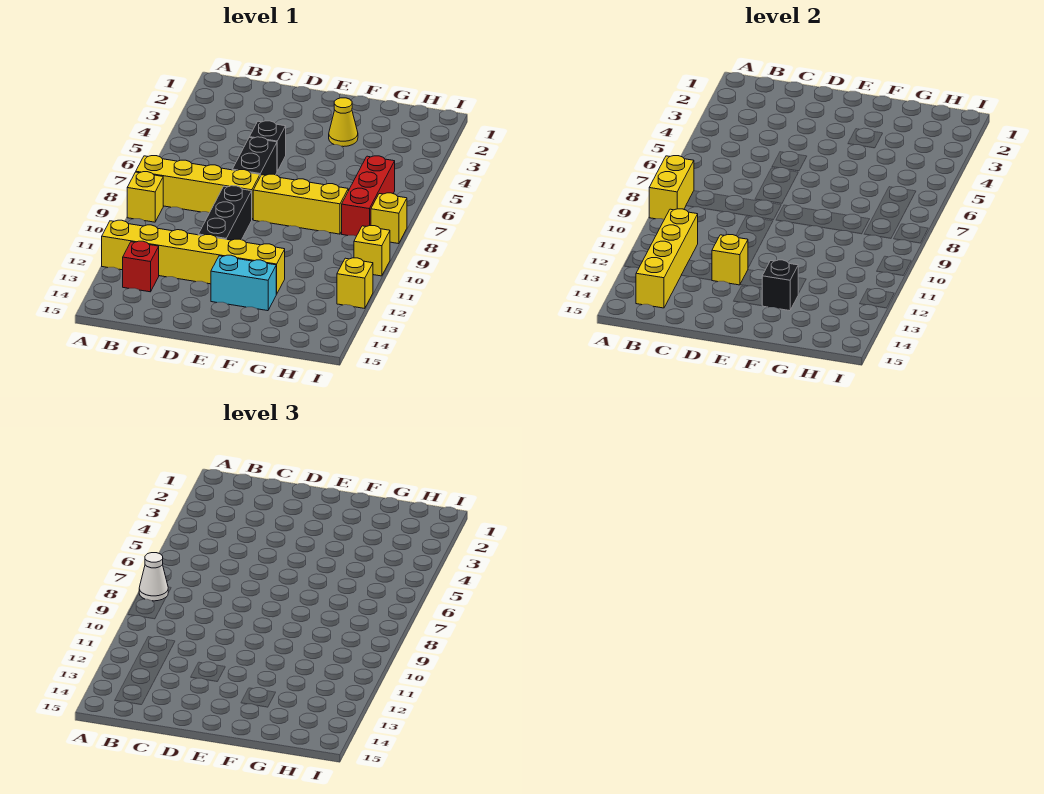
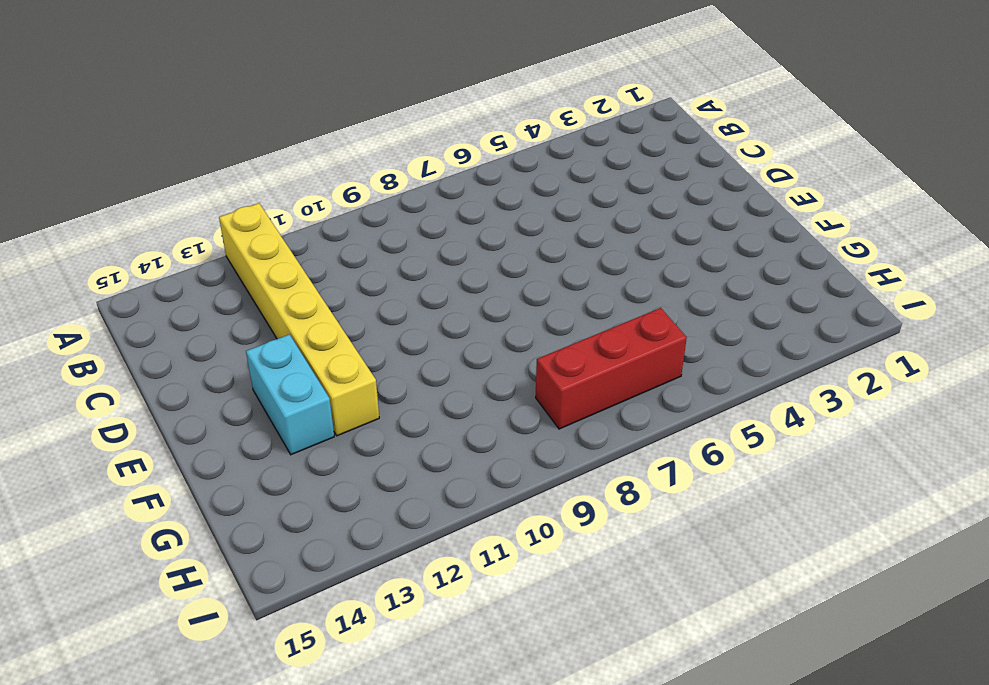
none -> yellow 1x4 brick [136,156,260,219]
none -> yellow 1x1 brick [127,172,163,222]
none -> red 1x1 brick [123,241,159,292]

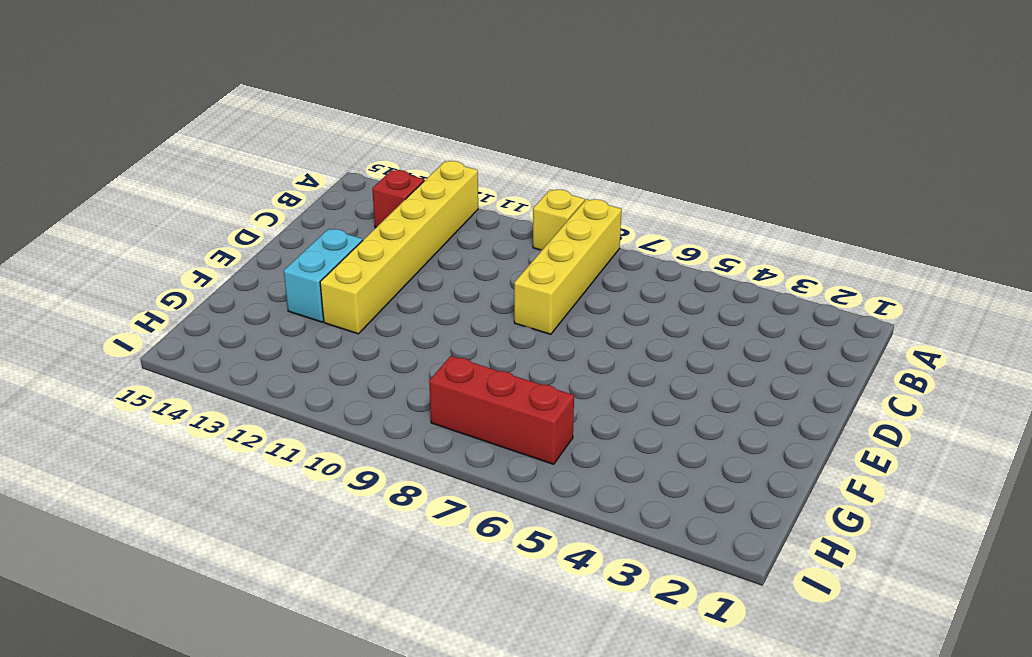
none -> black 1x1 brick [249,121,286,171]
none -> black 1x2 brick [232,137,277,176]
none -> black 1x3 brick [198,186,252,240]

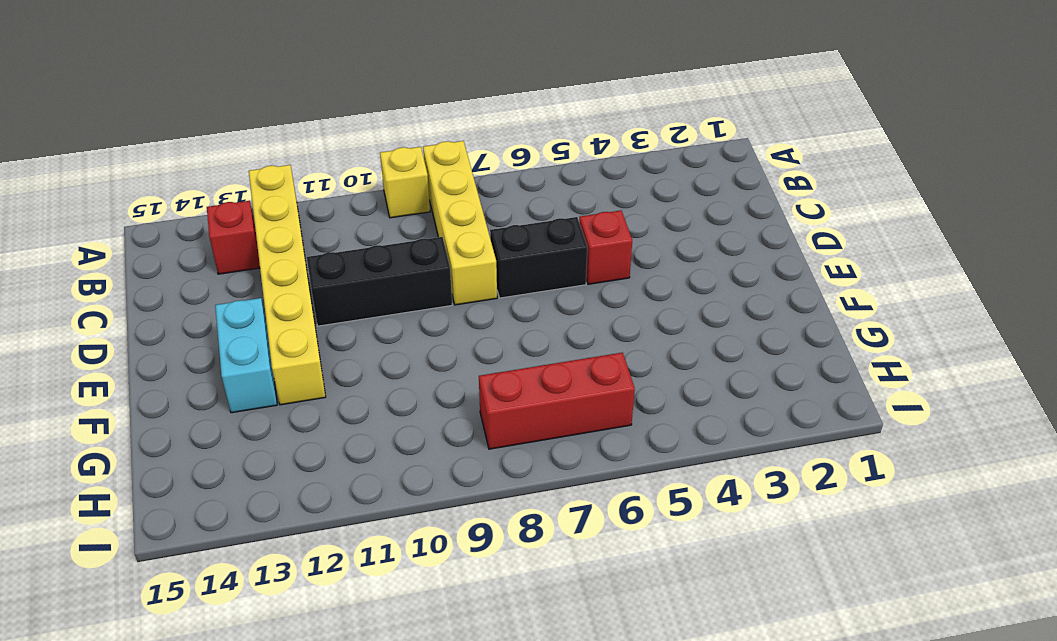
red 1x1 brick [579,210,632,284] -> black 1x1 brick [249,121,286,171]
none -> yellow 1x3 brick [253,174,348,234]
none -> yellow 1x1 cone [329,98,358,147]
none -> yellow 1x1 brick [371,193,407,244]

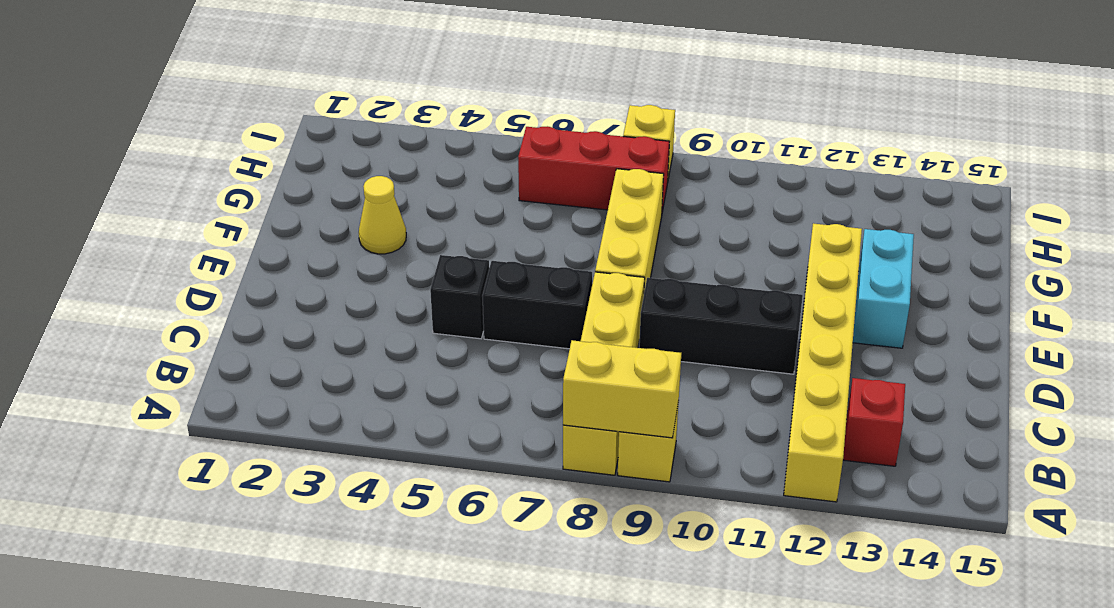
none -> yellow 1x1 brick [354,226,390,276]
none -> yellow 1x1 brick [337,258,373,308]
none -> yellow 1x4 brick [636,209,698,308]

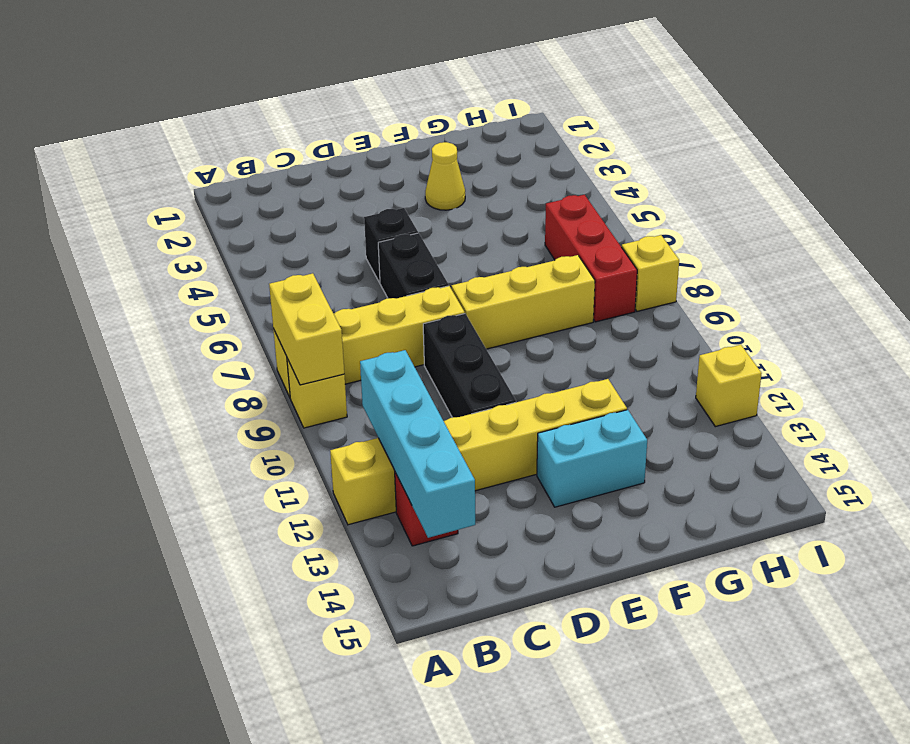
cyan 1x4 brick [360,350,475,538] -> yellow 1x4 brick [636,209,698,308]
none -> yellow 1x1 brick [354,226,390,276]
none -> yellow 1x1 brick [712,235,748,285]
none -> black 1x1 brick [762,260,799,311]

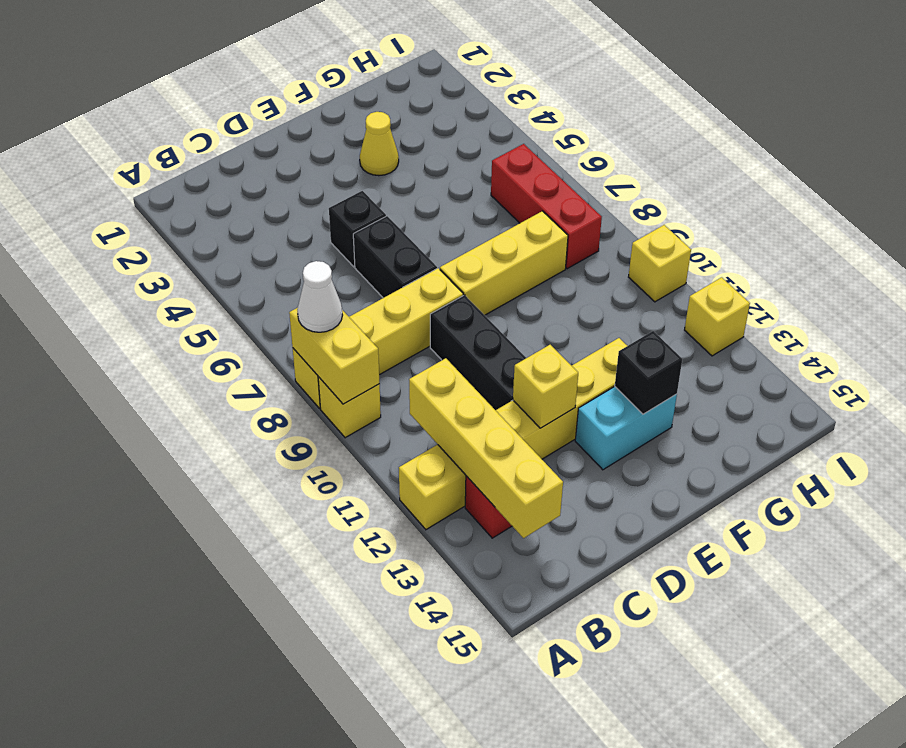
none -> yellow 1x1 brick [371,193,407,244]

